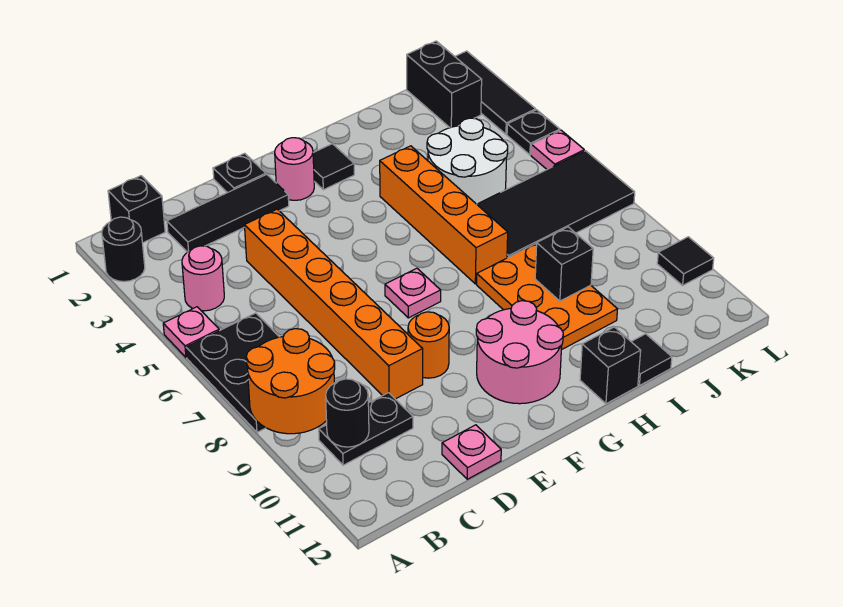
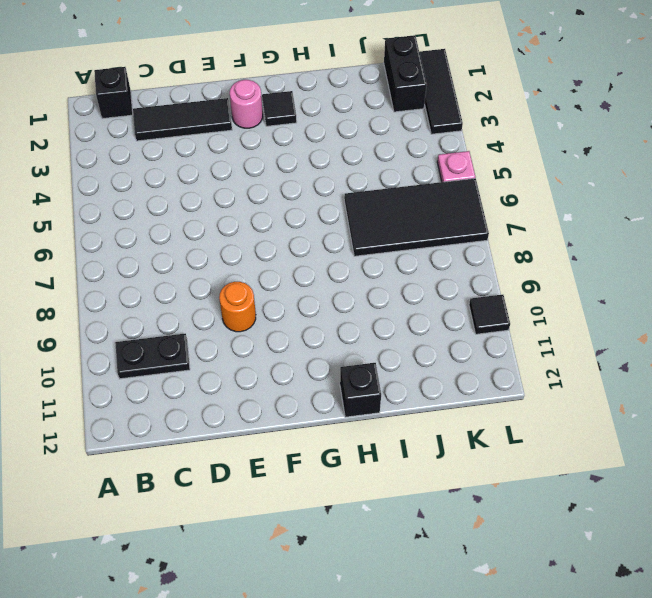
none -> black 1x1 round brick [102,217,145,282]
none -> pink 1x1 plate [163,307,219,358]
none -> black 2x3 plate [186,313,279,432]

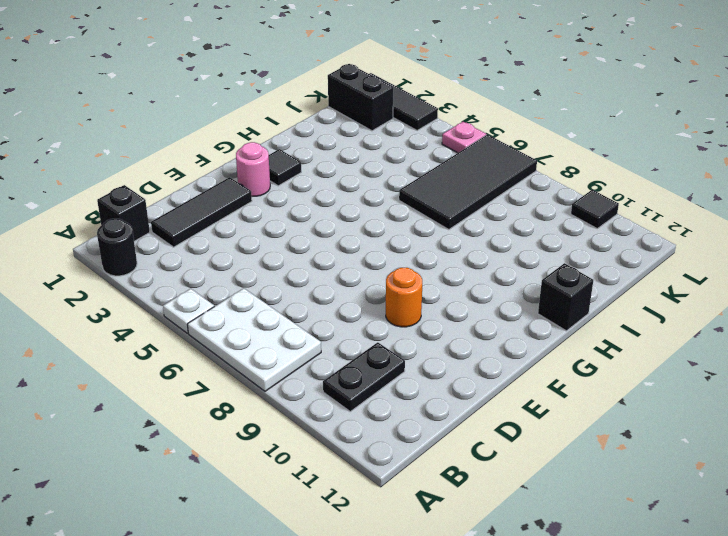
white 1x1 plate [163,289,214,333] -> pink 1x1 plate [163,307,219,358]
white 2x3 plate [187,288,321,391] -> black 2x3 plate [186,313,279,432]
none -> pink 1x1 round brick [182,246,224,311]
none -> orange 1x6 brick [245,209,423,399]
none -> pink 1x1 plate [442,425,501,479]

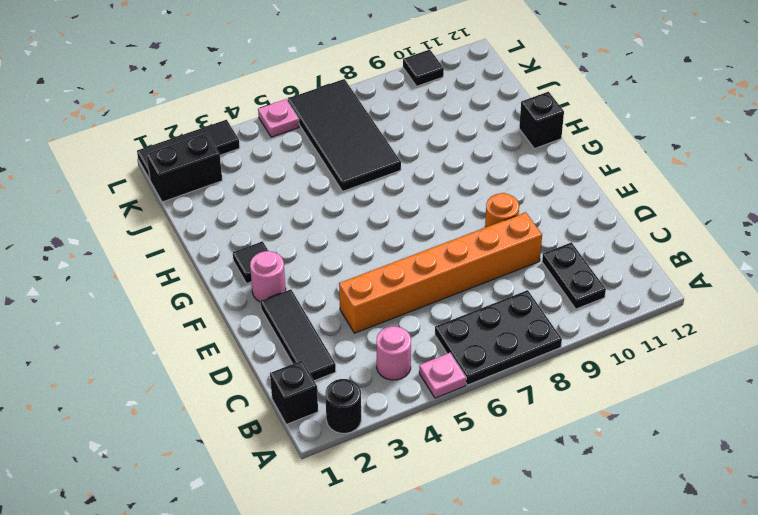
none -> pink 1x1 plate [442,425,501,479]
none -> black 1x1 plate [213,153,266,193]
none -> pink 1x1 plate [385,268,441,318]

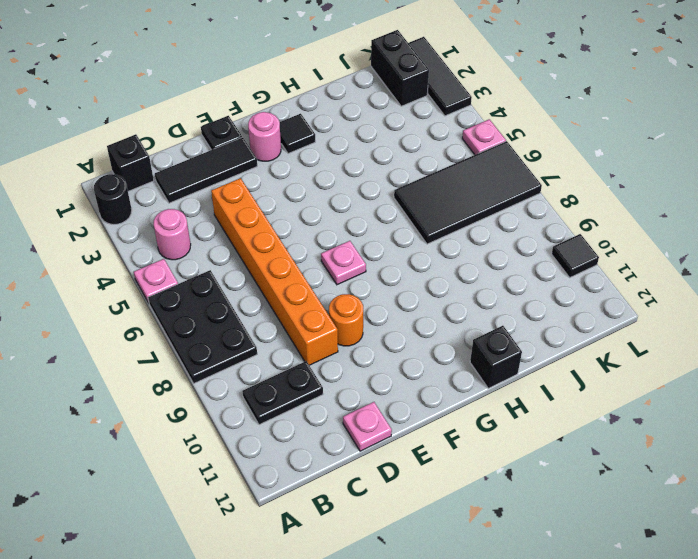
none -> pink 2x2 round brick [476,301,563,404]
none -> orange 1x4 brick [380,146,508,284]
none -> orange 2x3 plate [477,243,617,350]

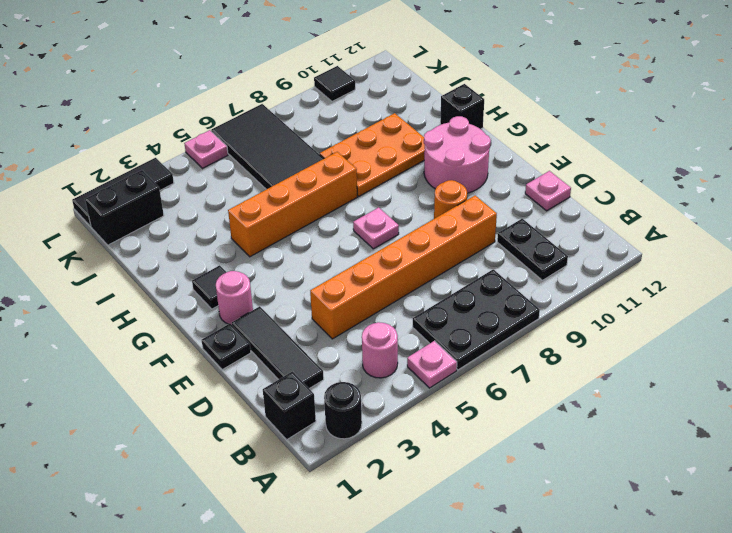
none -> white 2x2 round brick [427,118,508,204]
none -> black 1x1 tile [631,334,672,386]
none -> black 1x1 plate [507,110,560,155]

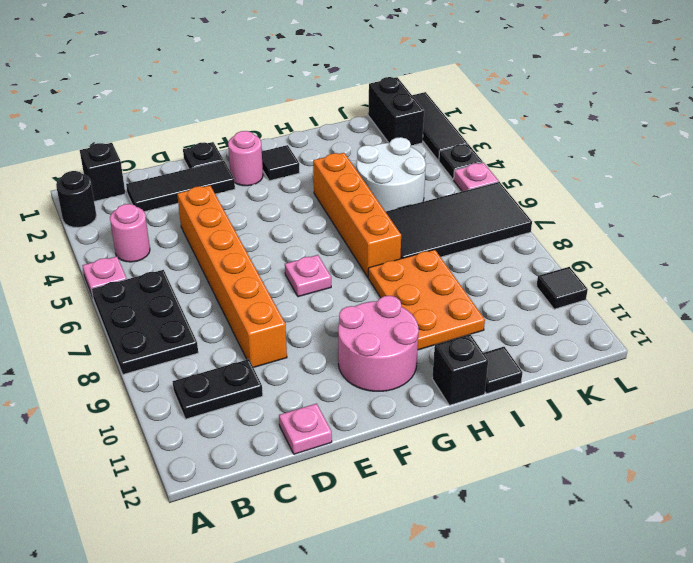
none -> orange 1x1 round brick [408,312,449,378]
none -> orange 2x2 round brick [246,329,335,434]
none -> black 1x1 round brick [326,379,369,447]

